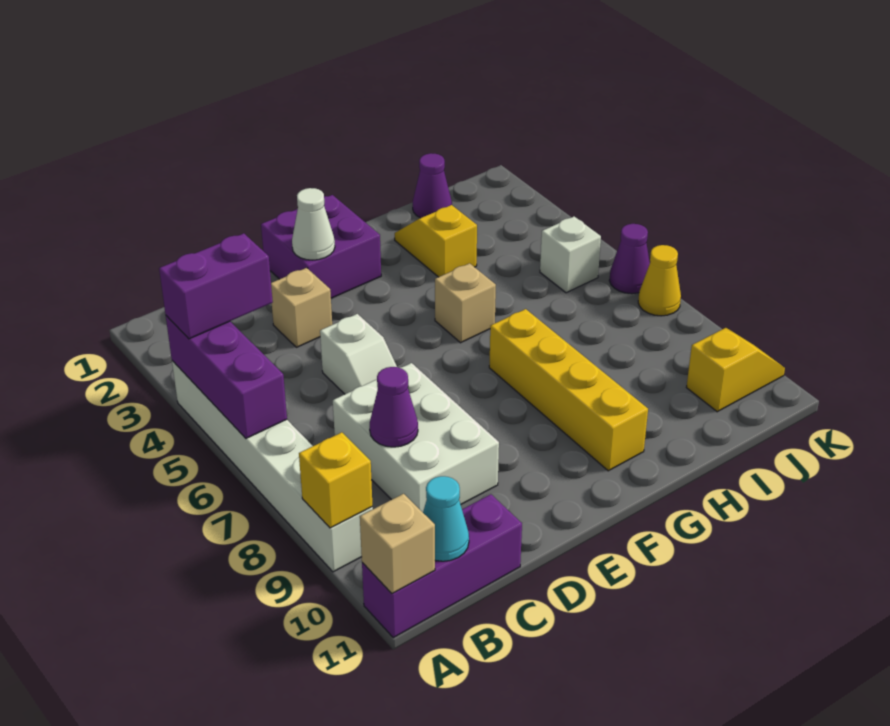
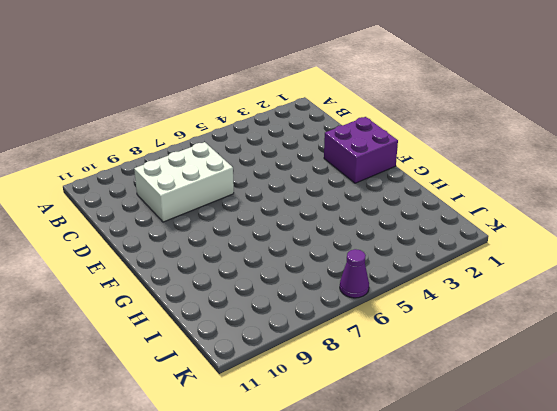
none -> white 1x6 brick [172,361,373,572]
none -> purple 1x3 brick [362,494,522,638]
none -> tan 1x1 brick [271,268,332,347]

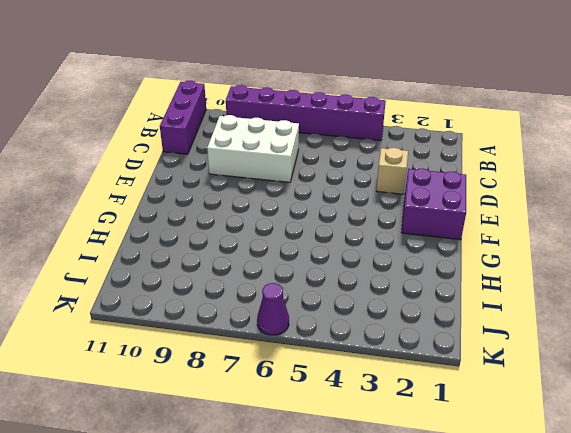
purple 1x6 brick [226,85,386,141] -> white 1x6 brick [172,361,373,572]
none -> white 1x2 slope [320,314,397,394]
none -> tan 1x1 brick [435,263,496,343]
none -> yellow 1x4 brick [489,309,648,471]

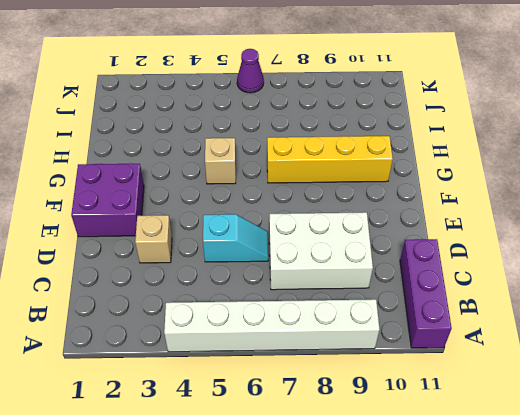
cyan 1x2 slope [203,214,268,262] -> white 1x2 slope [320,314,397,394]
none -> yellow 1x2 slope [395,205,477,277]
none -> purple 1x1 cone [413,153,452,218]
none -> white 1x1 brick [540,217,601,293]

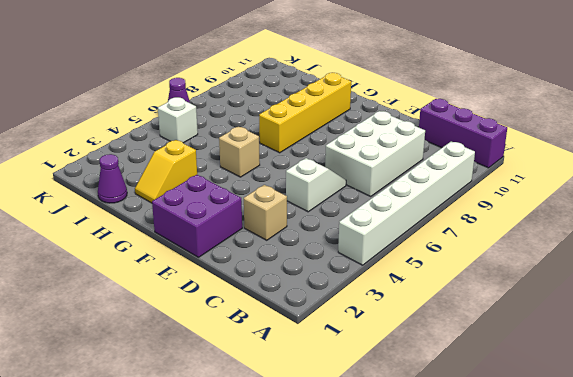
none -> yellow 1x2 slope [686,328,785,412]
none -> yellow 1x1 cone [638,245,681,316]
none -> purple 1x3 brick [166,316,287,438]

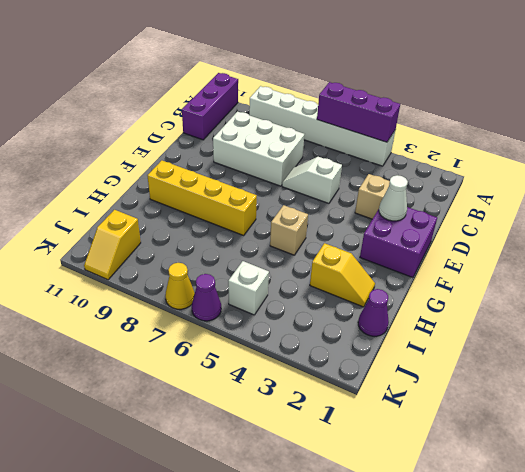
none -> yellow 1x1 brick [299,432,372,528]
none -> tan 1x1 brick [360,494,435,594]
none -> cyan 1x1 cone [423,476,469,561]

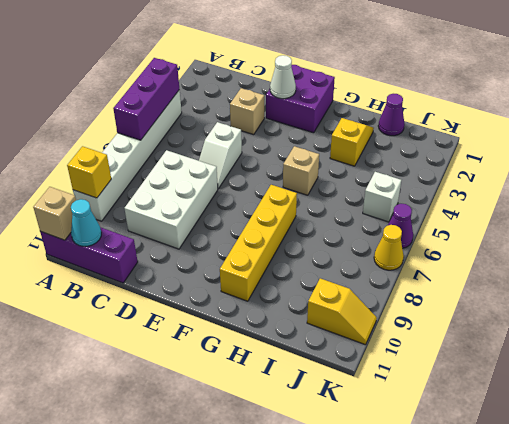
none -> purple 1x1 cone [370,367,418,447]
none -> purple 1x2 brick [159,233,273,339]

